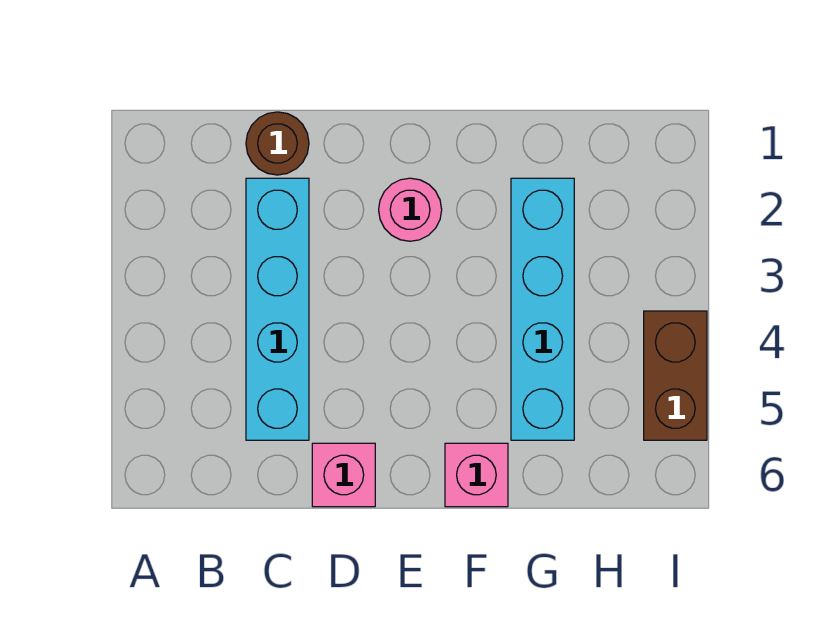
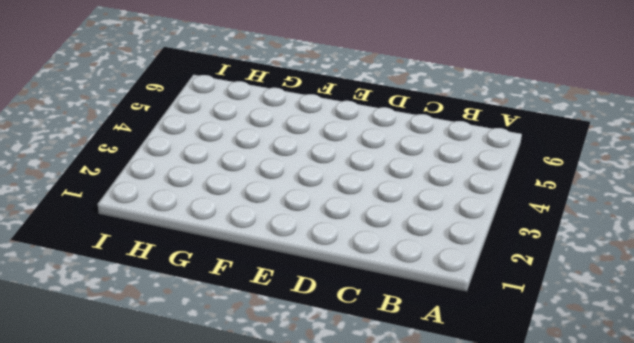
none -> brown 1x1 round brick [246,112,309,175]
none -> cyan 1x4 brick [246,178,309,440]

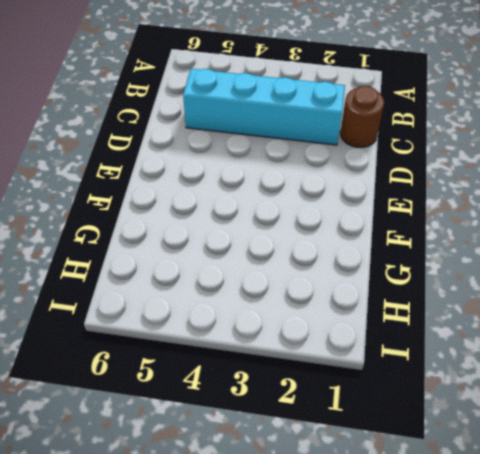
none -> pink 1x1 brick [312,443,375,507]
none -> pink 1x1 round brick [379,178,442,241]

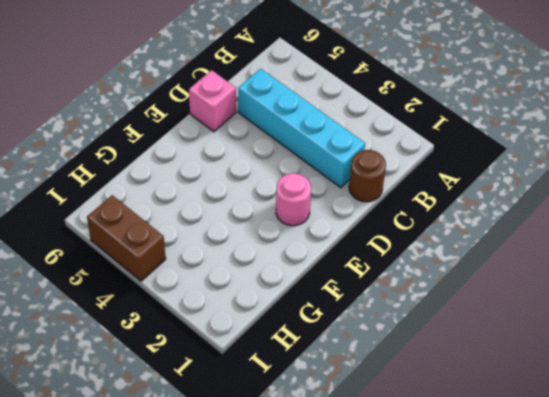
none -> pink 1x1 brick [445,443,508,507]
none -> cyan 1x4 brick [511,178,574,440]

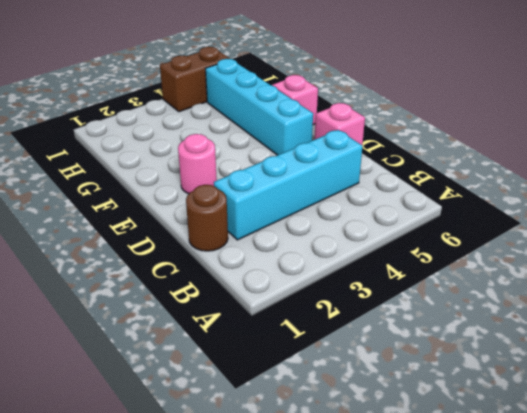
cyan 1x4 brick [205,59,313,155] -> cyan 1x4 brick turned to [511,178,574,440]

